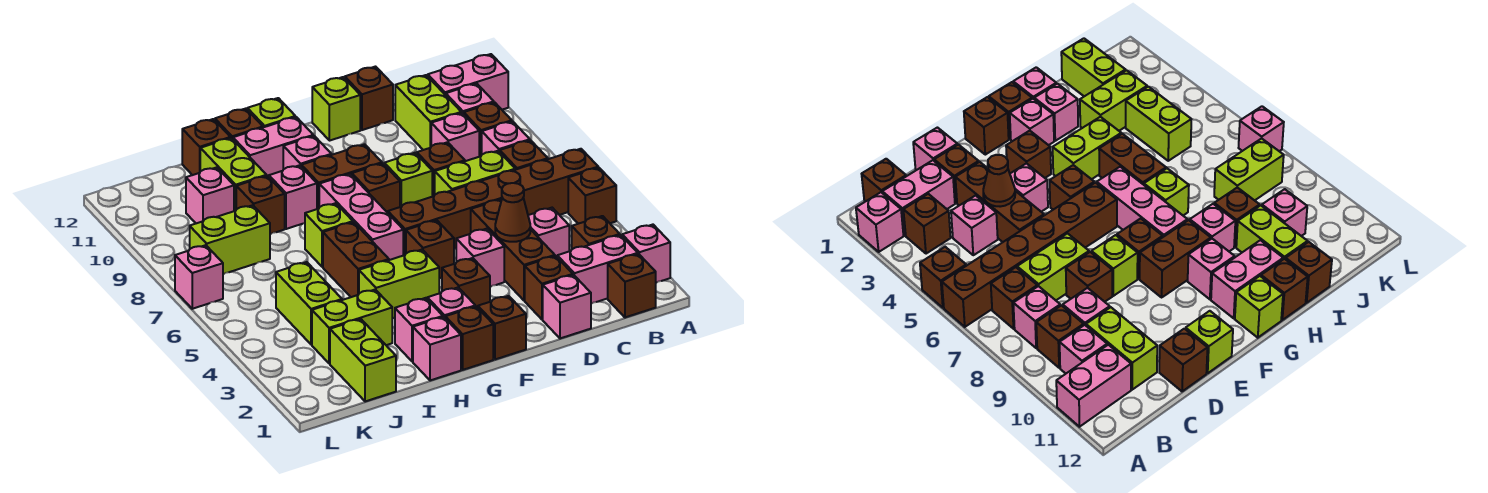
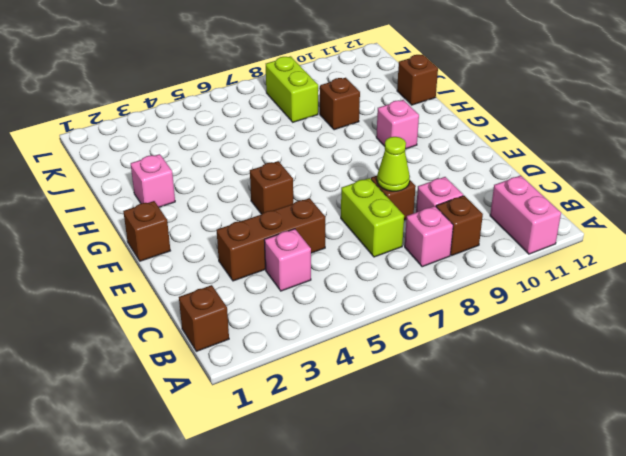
lime 1x1 cone [377,137,410,191] -> none
none -> pink 1x1 brick [622,225,670,283]
none -> brown 1x1 brick [568,168,616,224]
none -> brown 1x6 brick [388,149,598,255]
none -> pink 1x2 brick [557,235,638,304]

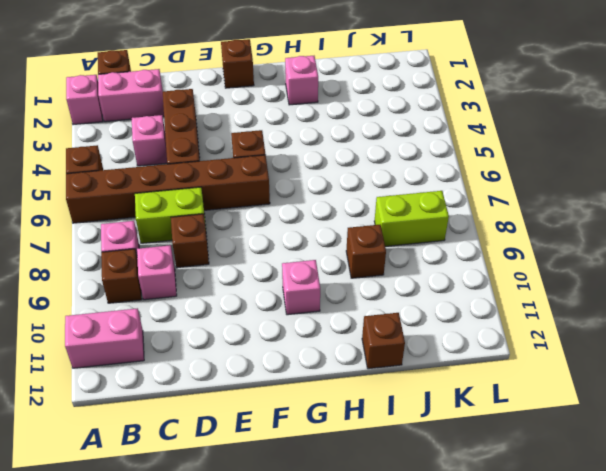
none -> brown 1x1 brick [572,216,620,249]
none -> brown 1x1 brick [500,140,548,170]
none -> pink 1x1 brick [446,83,494,114]
none -> lime 1x2 brick [395,75,461,150]

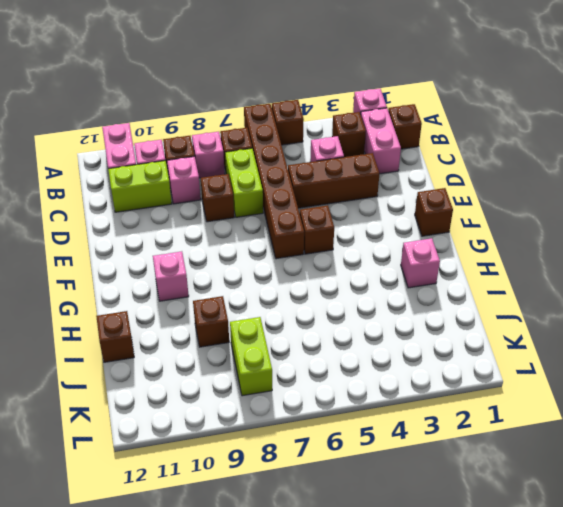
none -> pink 1x1 brick [543,275,591,338]
none -> brown 1x1 brick [525,256,573,320]
none -> brown 1x1 brick [345,67,393,130]
none -> pink 1x1 brick [456,229,504,287]

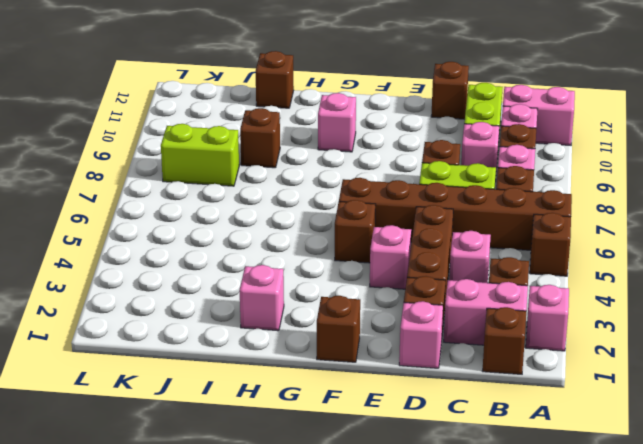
none -> lime 1x1 brick [384,153,432,207]
none -> lime 1x1 brick [312,77,360,141]
none -> brown 1x1 brick [442,258,490,308]
none -> brown 1x1 brick [352,163,400,213]

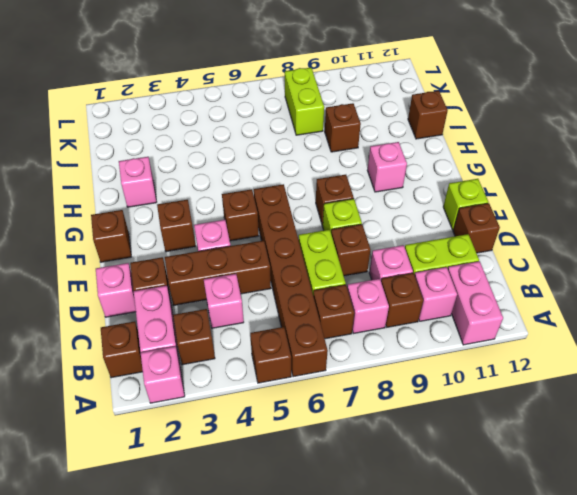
none -> brown 1x2 brick [301,144,382,209]
none -> brown 1x1 brick [445,306,493,370]
none -> pink 1x1 brick [427,288,475,317]
none -> lime 1x2 brick [359,250,439,318]

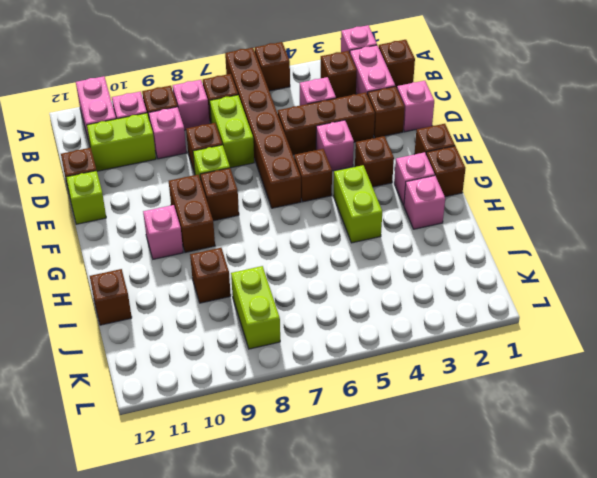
none -> pink 1x3 brick [319,174,403,260]
none -> pink 1x2 brick [233,117,313,177]
none -> lime 1x1 brick [247,98,295,127]
none -> pink 1x1 brick [413,317,461,380]

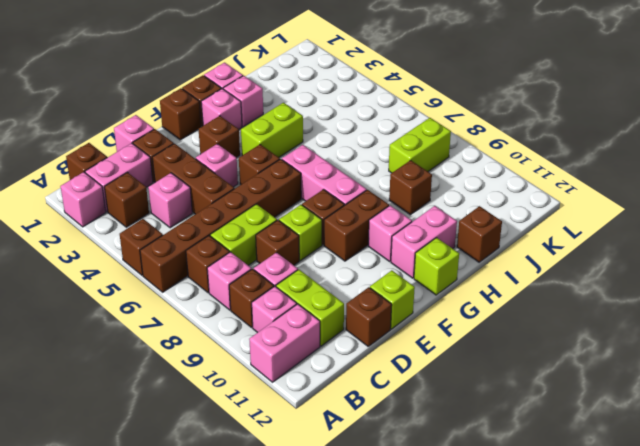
none -> brown 1x2 brick [323,222,389,297]
none -> lime 1x1 brick [305,203,353,267]
none -> pink 1x1 brick [269,165,317,229]
none -> brown 1x1 brick [215,109,263,139]

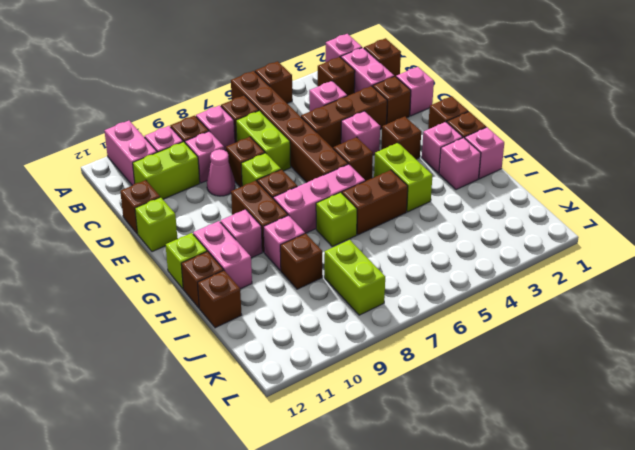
pink 1x1 cone [207,149,235,196] -> none
none -> lime 1x2 brick [312,290,393,364]
none -> lime 1x2 brick [200,138,267,211]
none -> lime 1x2 brick [330,319,396,401]
none -> lime 1x2 brick [276,262,342,345]

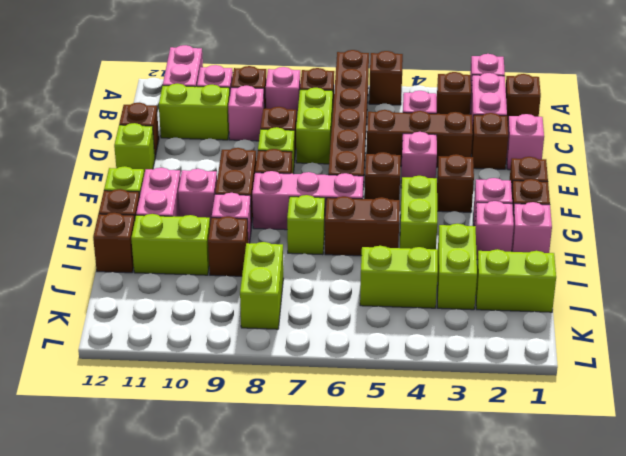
none -> pink 1x1 brick [186,167,234,223]
none -> pink 1x1 brick [175,245,223,309]
none -> brown 1x1 cone [495,183,530,242]

